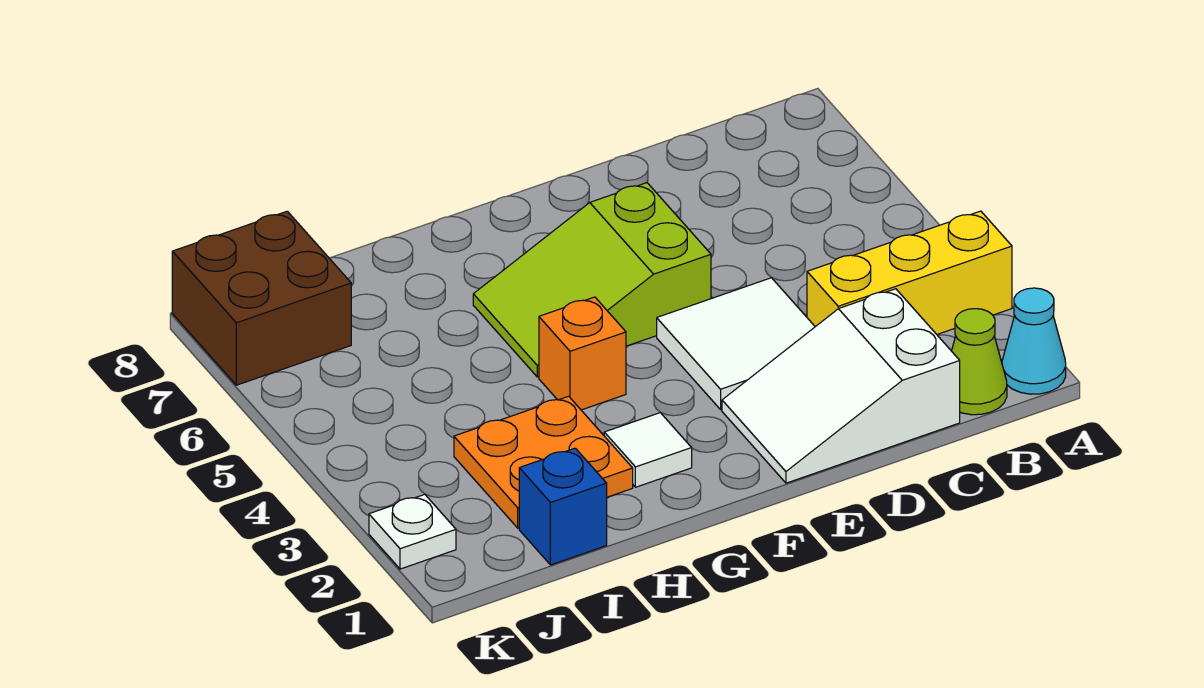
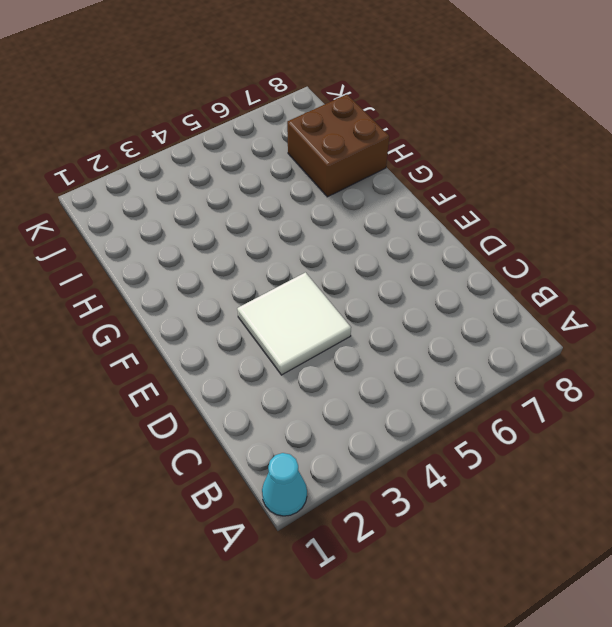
brown 2x2 brick [287,95,389,197] -> brown 2x2 brick moved to [172,211,351,385]
none -> yellow 1x3 brick [807,211,1012,334]
none -> lime 1x1 cone [952,309,1007,415]
none -> white 2x3 slope [722,289,960,483]

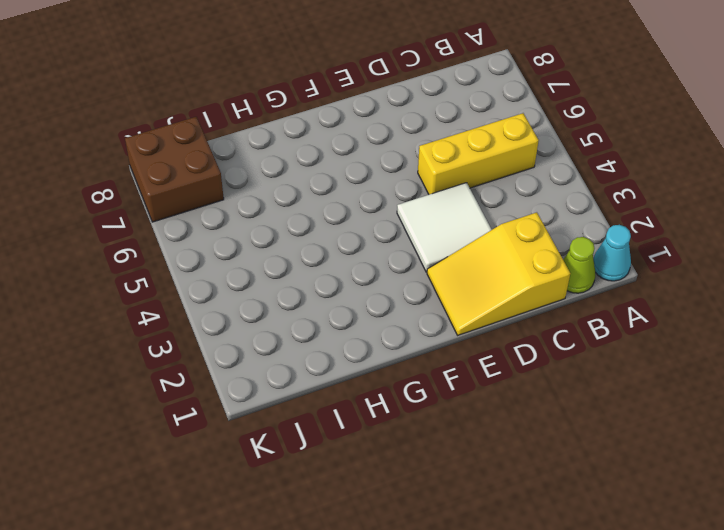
yellow 1x3 brick [418,113,539,194] -> yellow 1x3 brick moved to [807,211,1012,334]
yellow 2x3 slope [427,212,570,335] -> white 2x3 slope [722,289,960,483]
none -> lime 2x3 slope [473,183,711,377]
none -> white 1x1 tile [604,413,692,487]
none -> orange 1x1 brick [539,297,626,410]

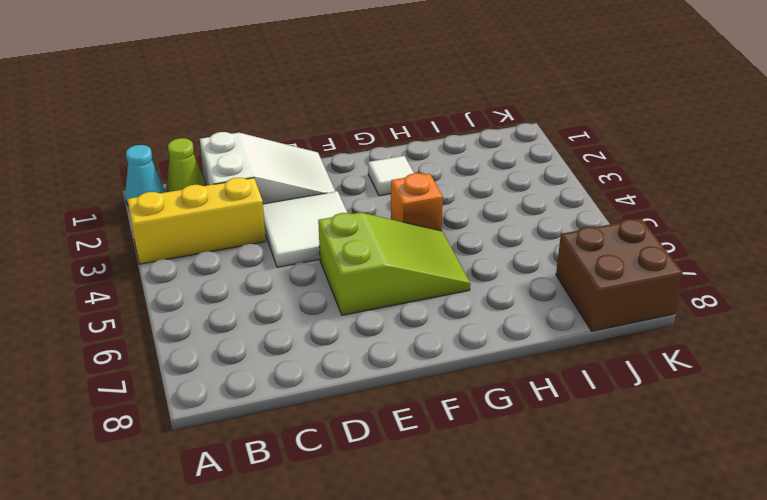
none -> orange 2x2 plate [454,396,633,528]
none -> blue 1x1 brick [519,448,607,565]
none -> white 1x1 plate [369,494,456,569]

